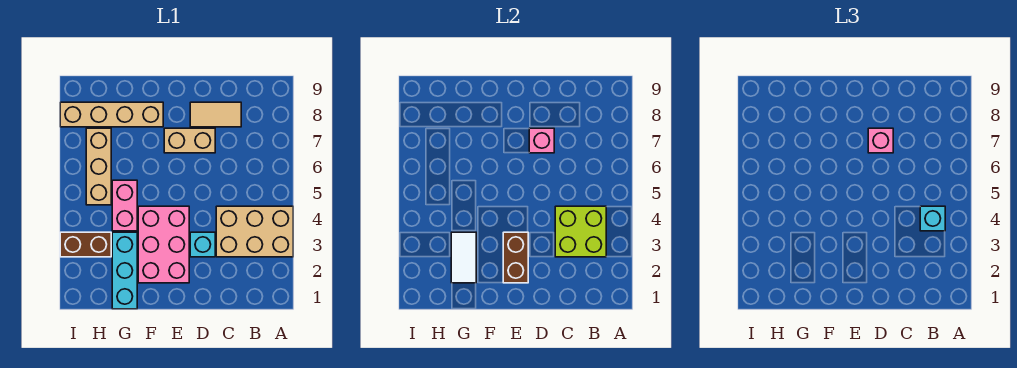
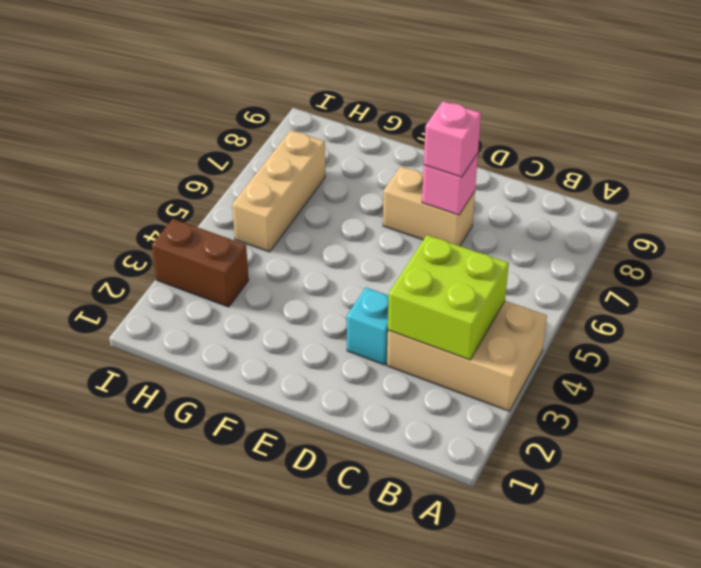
none -> tan 1x2 tile [190,102,241,127]
none -> pink 2x3 brick [138,206,189,283]
none -> tan 1x4 brick [60,102,163,127]

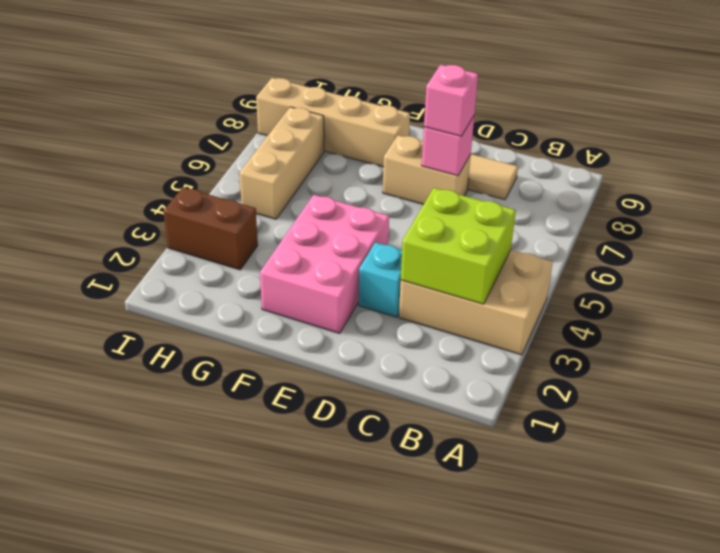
none -> cyan 1x3 brick [112,232,137,309]
none -> pink 1x2 brick [112,180,137,231]
none -> brown 1x2 brick [503,232,528,283]

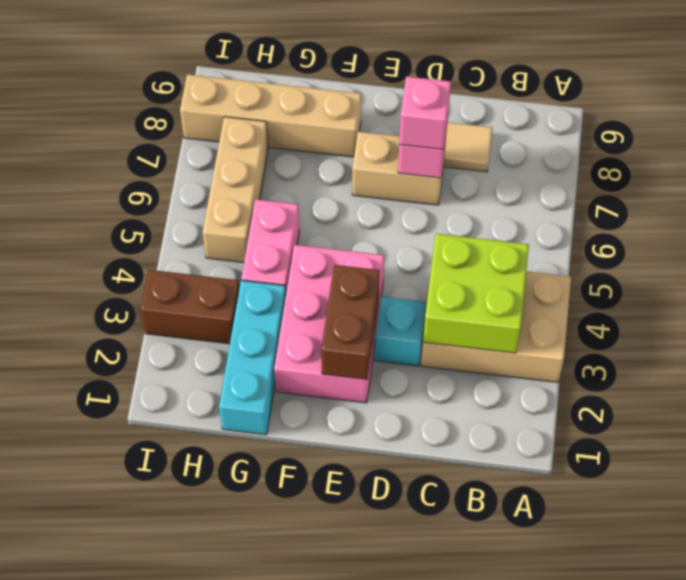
none -> white 1x2 tile [451,232,476,283]
none -> cyan 1x1 brick [920,206,945,231]

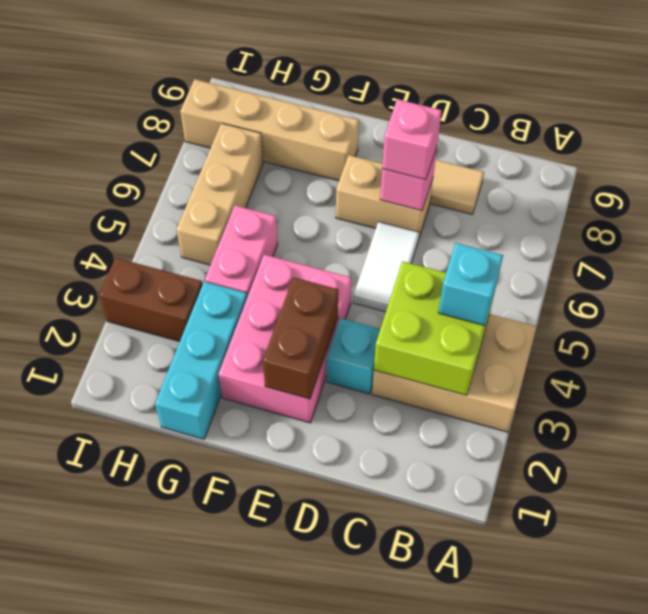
white 1x2 tile [353,222,419,312] -> white 1x2 tile moved to [451,232,476,283]

